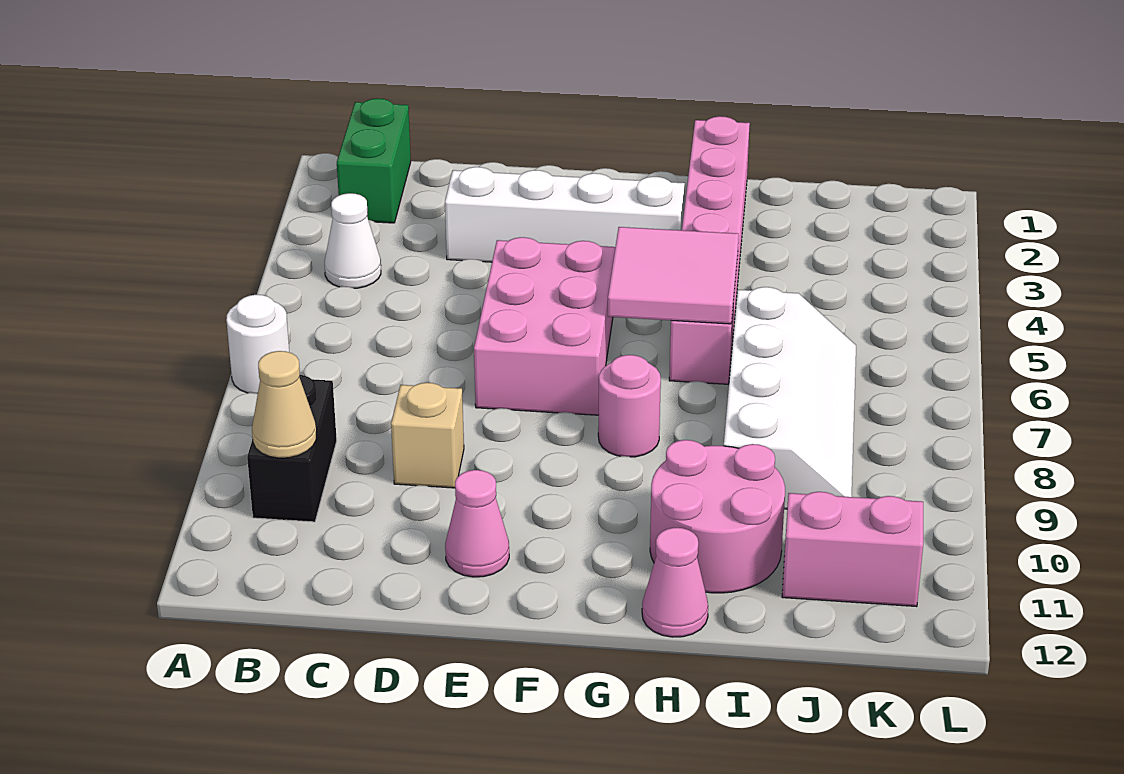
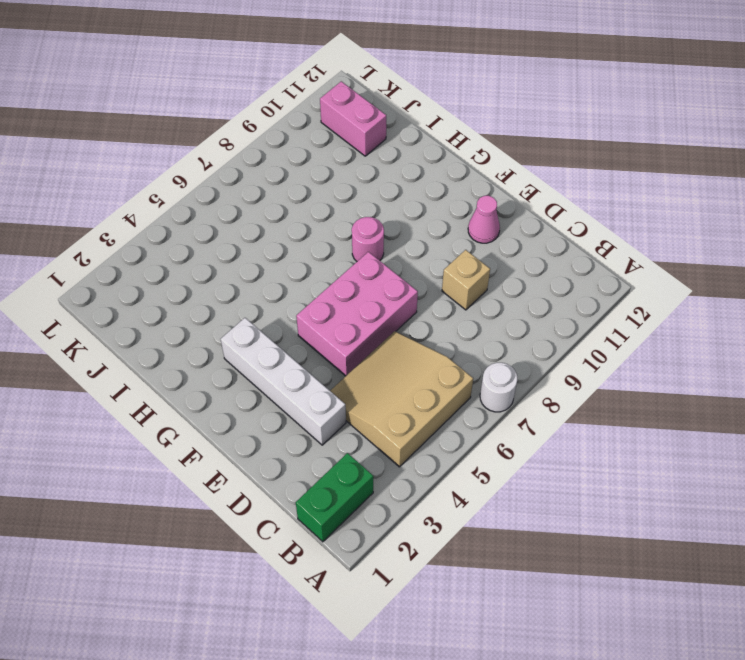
tan 3x3 slope [330,331,473,467] -> white 1x1 cone [325,193,381,288]
none -> black 1x2 brick [247,375,337,522]
none -> pink 1x6 brick [669,116,750,384]
none -> pink 2x2 round brick [650,440,785,593]

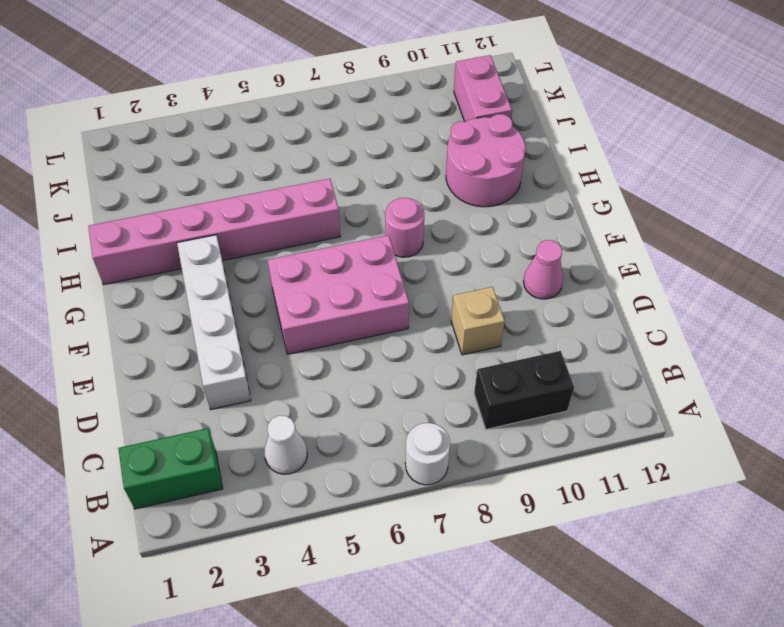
none -> pink 1x1 cone [642,528,708,637]
none -> white 2x4 slope [724,287,856,509]
none -> tan 1x1 cone [252,351,316,458]

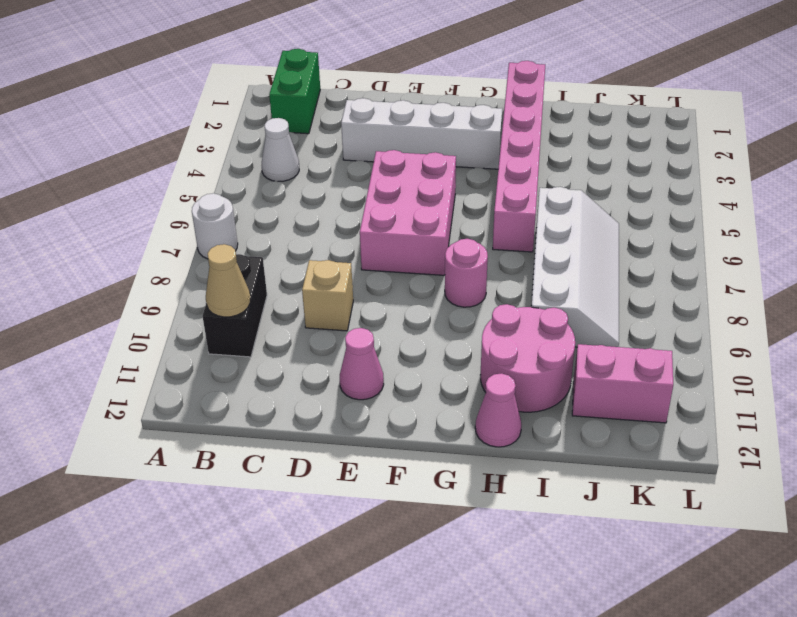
none -> pink 2x2 tile [608,227,739,324]

